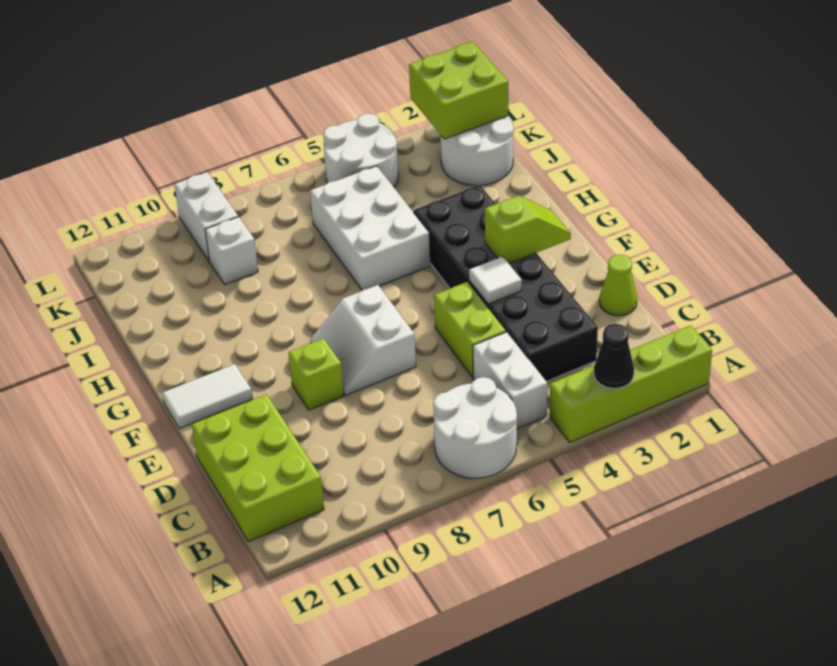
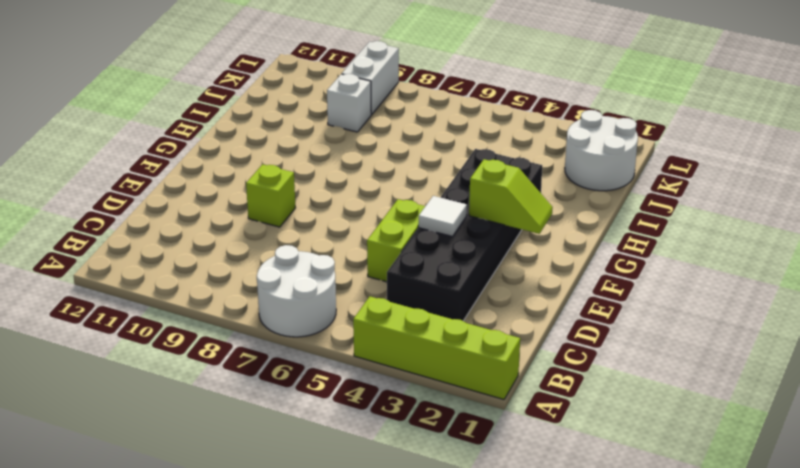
none -> white 1x2 brick [473,332,547,429]
none -> lime 2x3 brick [192,394,324,542]
none -> lime 1x1 cone [599,255,637,316]

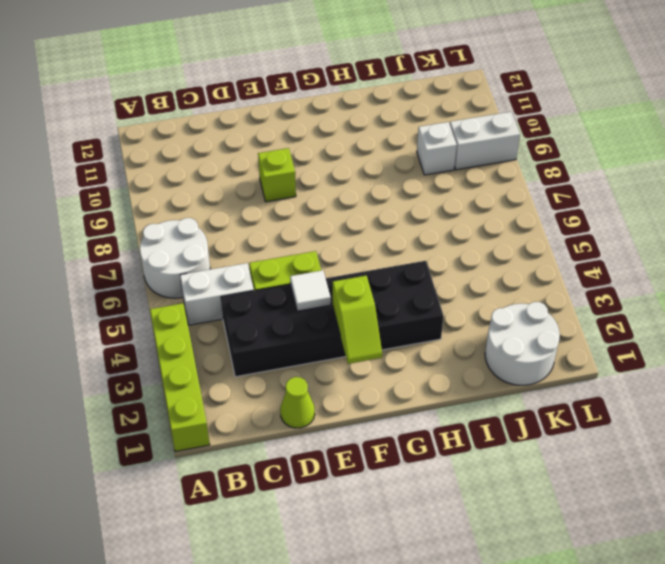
none -> lime 2x3 brick [192,394,324,542]
none -> white 2x2 slope [310,285,416,395]
none -> white 1x2 tile [162,364,252,428]

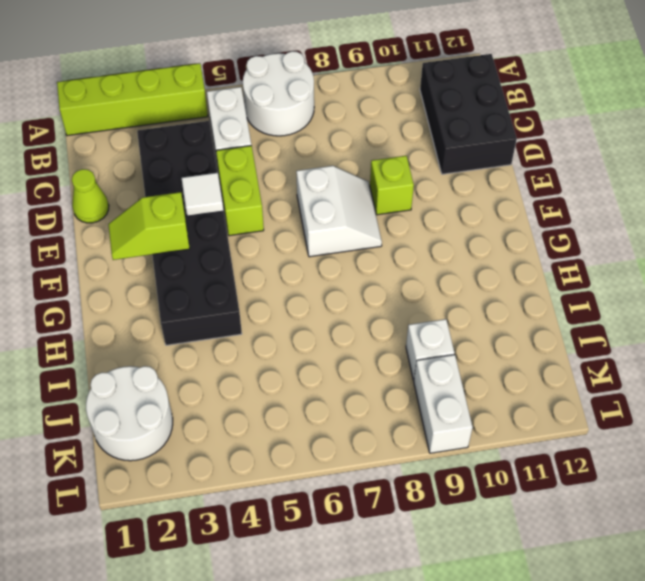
black 2x3 brick [420,54,517,174] -> lime 2x3 brick [192,394,324,542]
none -> white 1x2 tile [162,364,252,428]
none -> white 2x3 brick [310,166,430,291]
none -> white 2x2 round brick [324,113,398,187]

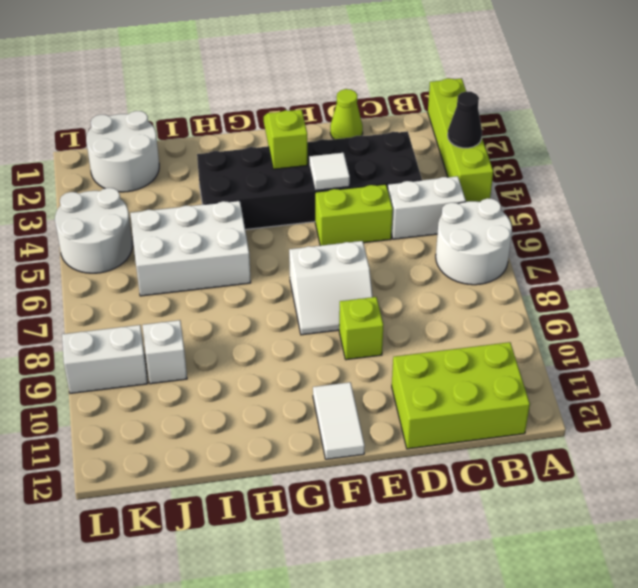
none -> lime 2x2 brick [409,42,508,139]

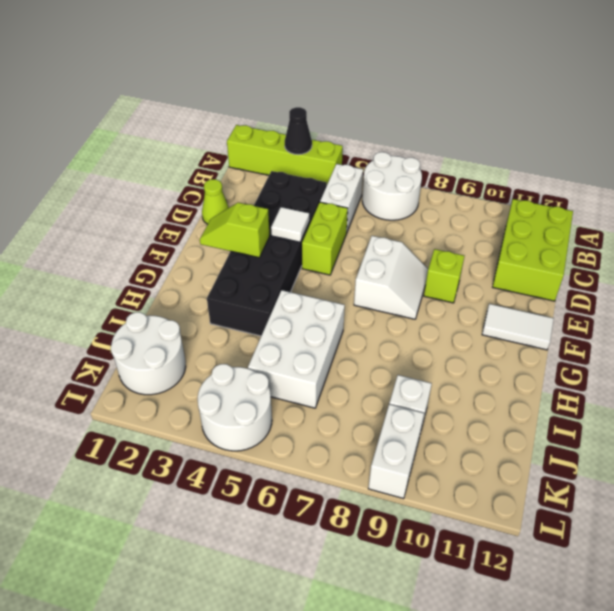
none -> lime 2x2 brick [409,42,508,139]

